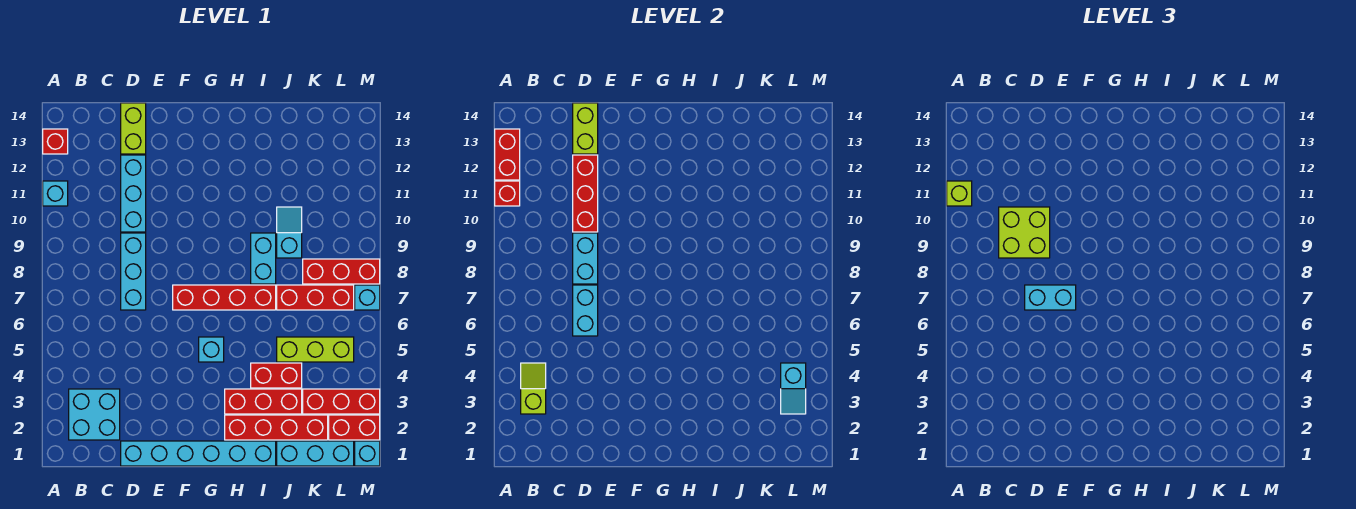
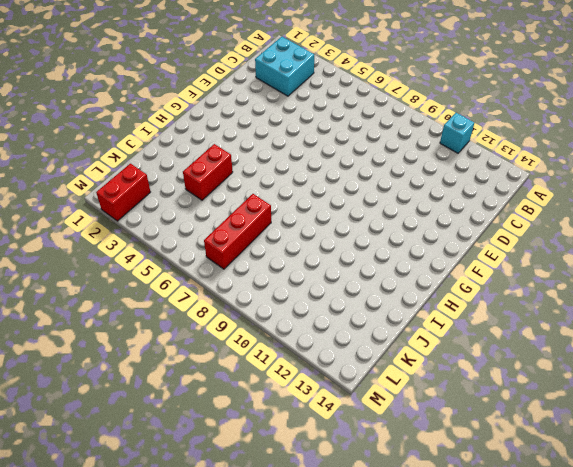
none -> red 1x1 brick [43,129,68,154]
none -> cyan 1x6 brick [121,441,276,466]
none -> cyan 1x3 brick [121,233,146,310]
none -> cyan 1x3 brick [121,155,146,232]

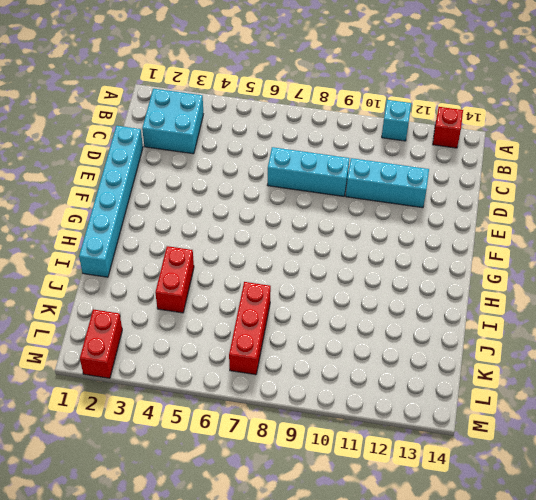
none -> lime 1x2 brick [121,103,146,154]
none -> red 1x4 brick [173,285,276,310]
none -> cyan 1x1 brick [199,337,224,362]
none -> red 1x4 brick [225,415,328,440]

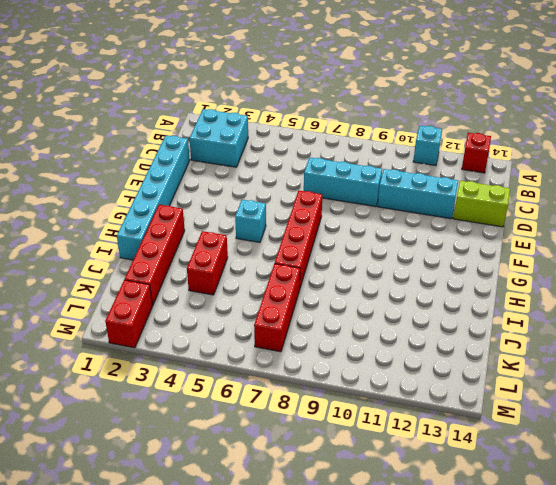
none -> red 1x3 brick [225,389,302,414]
none -> cyan 1x2 brick [251,233,276,284]
none -> cyan 1x3 brick [277,441,354,466]
none -> lime 1x3 brick [277,337,354,362]

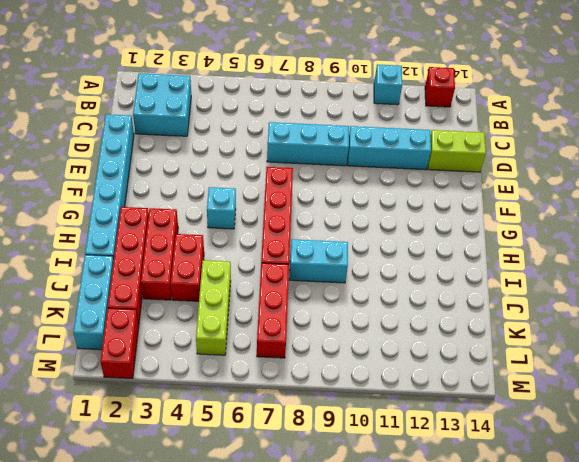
none -> cyan 1x2 slope [277,207,302,258]
none -> red 1x3 brick [303,389,380,414]
none -> red 1x3 brick [303,259,380,284]
none -> cyan 1x1 brick [355,441,380,466]

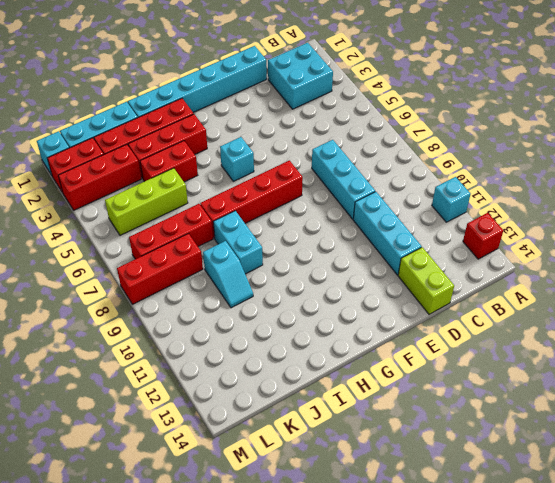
none -> cyan 1x1 brick [355,285,380,310]
none -> red 1x1 brick [495,181,520,206]
none -> red 1x2 brick [495,129,520,180]
none -> lime 1x2 slope [521,363,546,414]

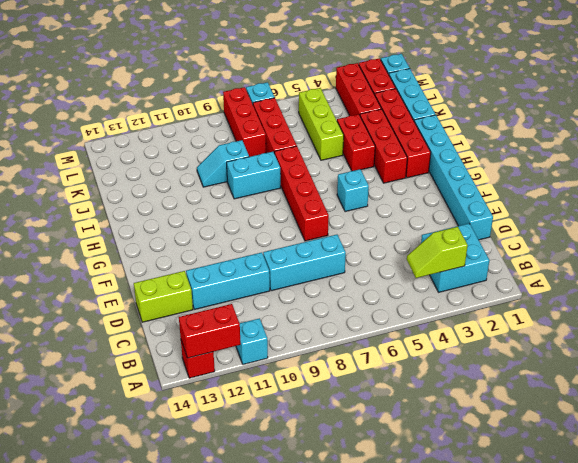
none -> red 1x1 brick [495,181,520,206]
none -> cyan 1x2 brick [573,285,598,336]
none -> cyan 1x2 brick [573,233,598,284]
none -> red 1x3 brick [573,155,598,232]

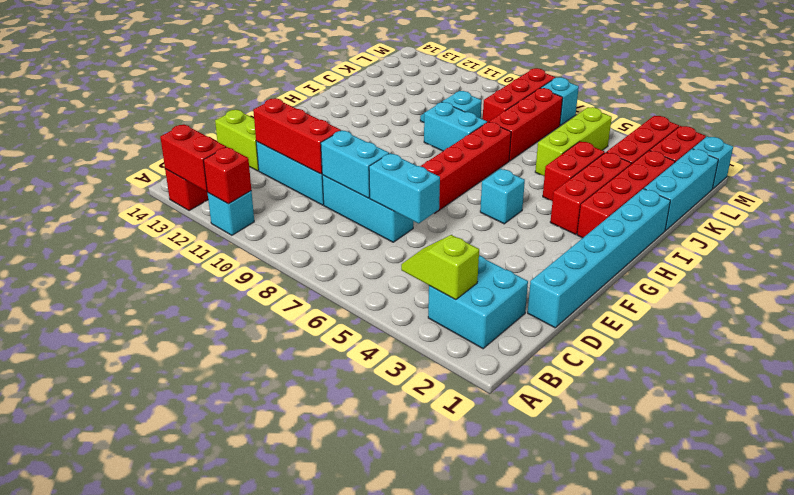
none -> lime 1x2 brick [573,103,598,154]
none -> cyan 1x2 slope [781,363,806,414]
none -> lime 1x1 brick [947,181,972,206]
none -> lime 2x2 brick [999,207,1050,258]

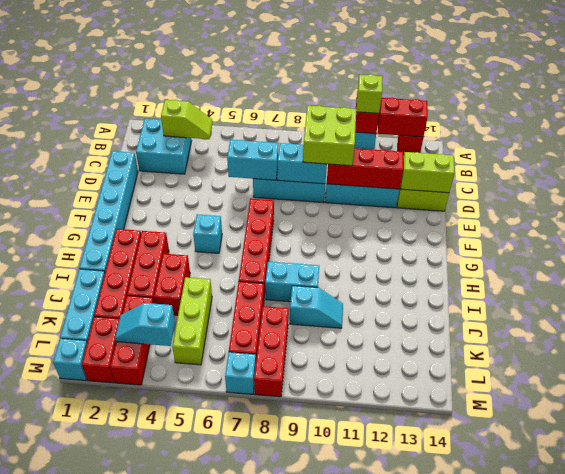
none -> cyan 1x2 brick [1025,285,1076,310]

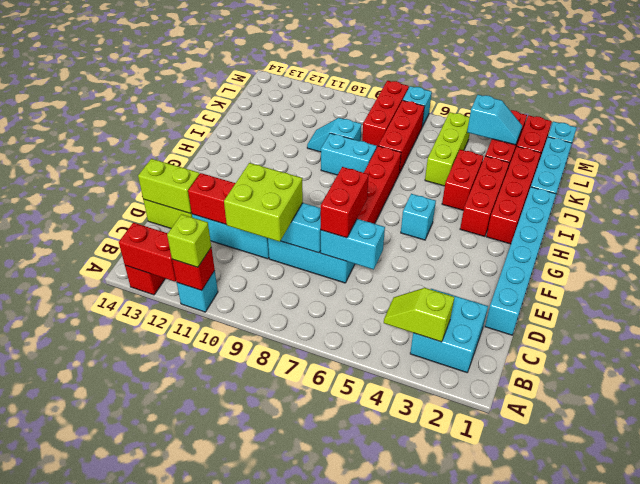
red 1x2 brick [321,167,369,238] -> cyan 1x2 brick [1025,285,1076,310]

